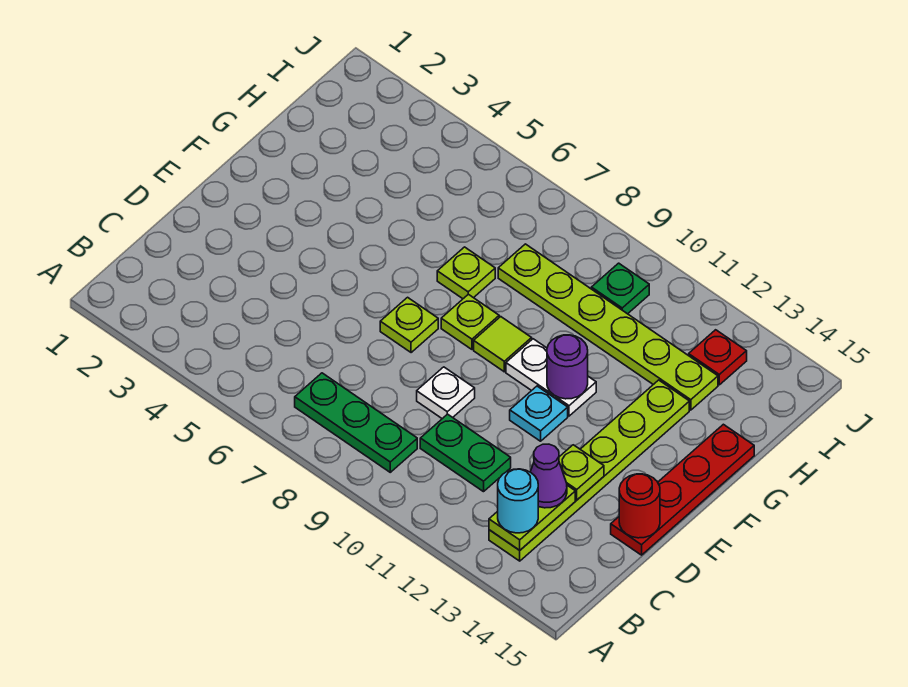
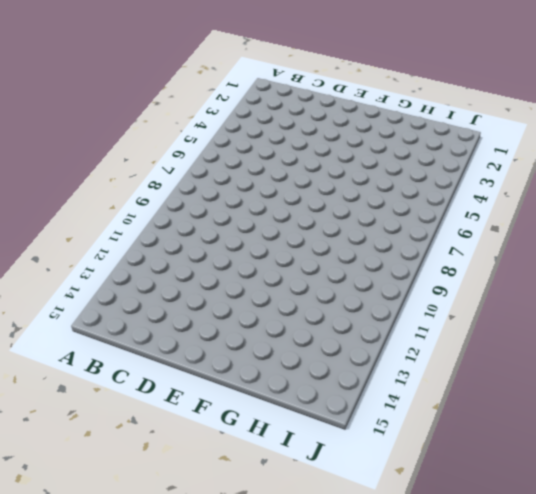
none -> green 1x3 plate [295,373,417,472]
none -> lime 1x6 plate [489,380,689,561]
none -> green 1x2 plate [420,414,511,492]

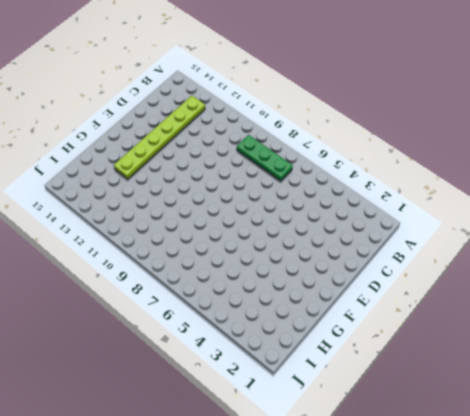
none -> green 1x2 plate [420,414,511,492]
none -> white 1x1 plate [417,367,475,419]
none -> red 1x4 plate [611,424,754,555]

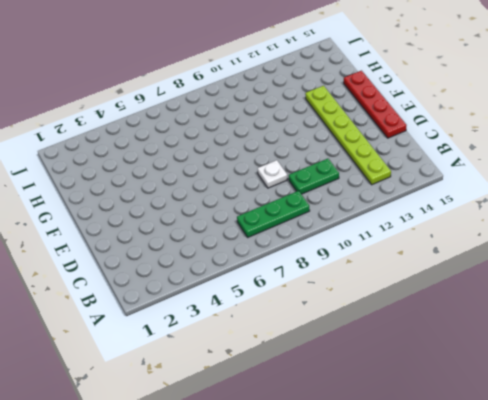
none -> lime 1x1 plate [380,297,438,353]
none -> cyan 1x1 plate [510,386,568,441]
none -> lime 1x1 plate [441,294,499,349]

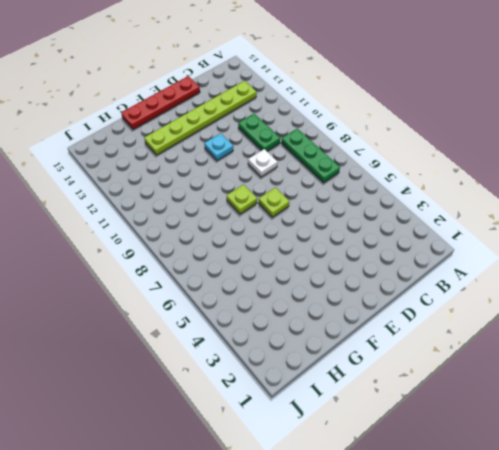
none -> lime 1x1 tile [474,317,532,372]
none -> white 1x2 plate [506,339,596,416]
none -> lime 1x1 plate [437,247,495,299]

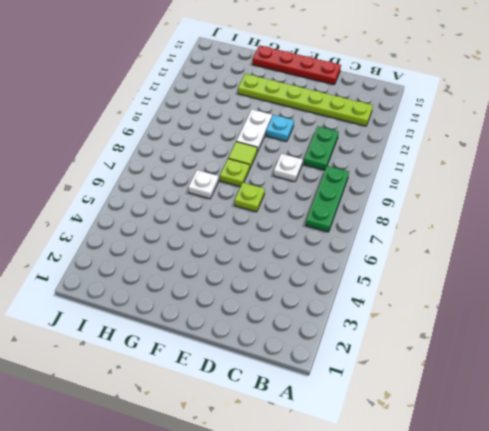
white 1x1 plate [188,170,219,199] -> lime 1x1 plate [437,247,495,299]
none -> lime 1x6 plate [498,244,718,410]
none -> green 1x1 plate [591,263,649,314]
none -> red 1x1 plate [689,330,747,385]

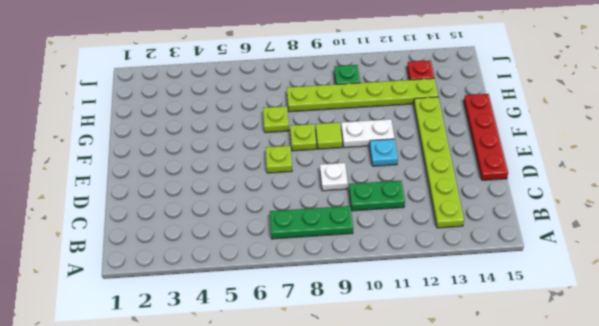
none -> lime 1x2 plate [489,485,575,550]
none -> lime 1x1 plate [559,445,604,500]
none -> red 1x1 round brick [619,474,660,538]

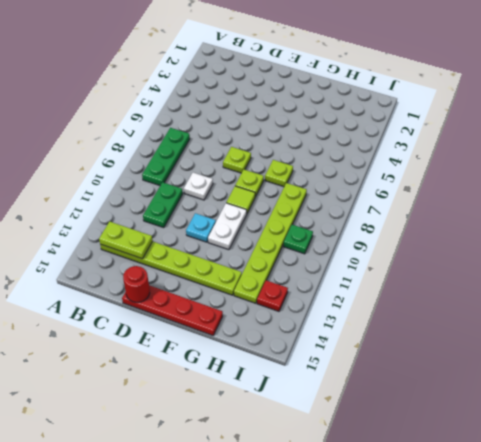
none -> lime 1x1 plate [559,445,604,500]
none -> purple 1x1 round brick [547,335,588,399]
none -> cyan 1x1 round brick [498,469,538,533]

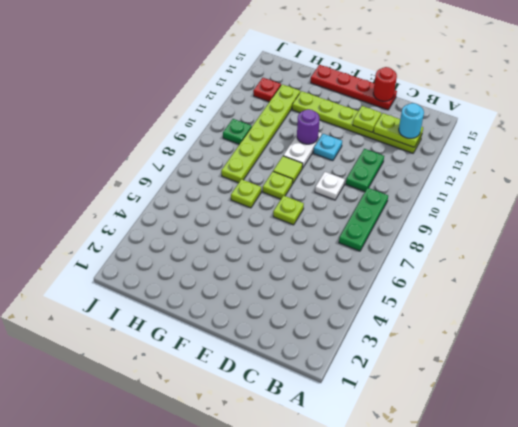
none -> purple 1x1 cone [531,444,567,508]

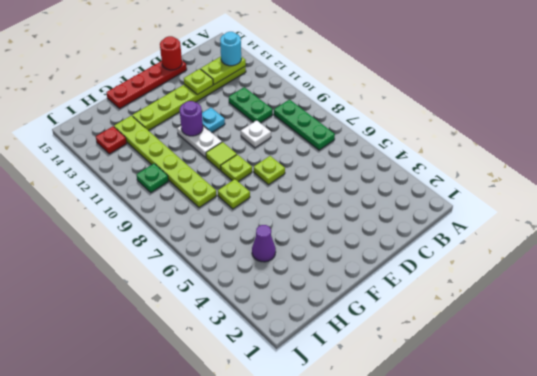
purple 1x1 cone [252,225,276,262] -> purple 1x1 cone moved to [531,444,567,508]

